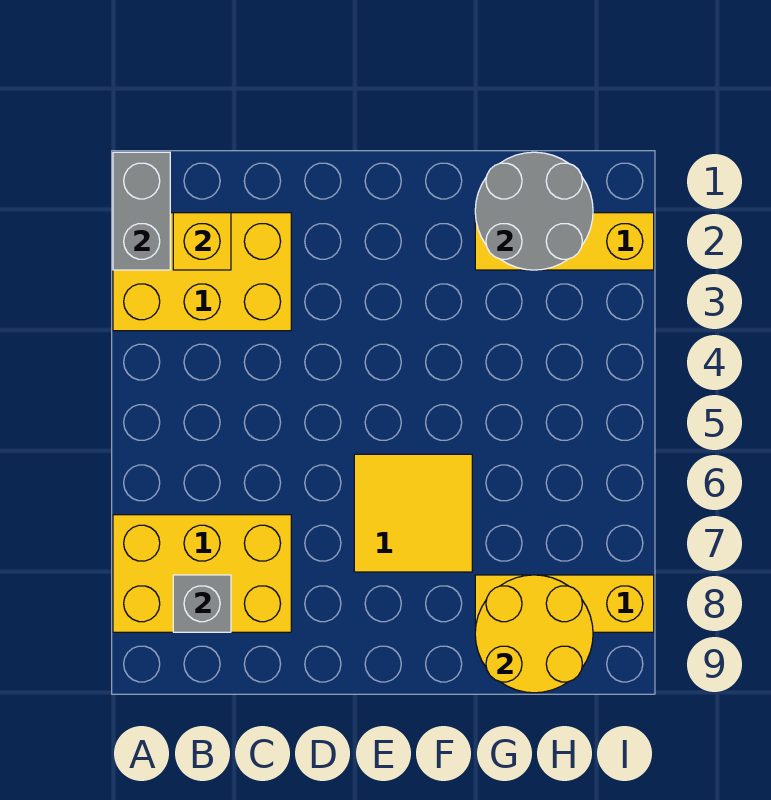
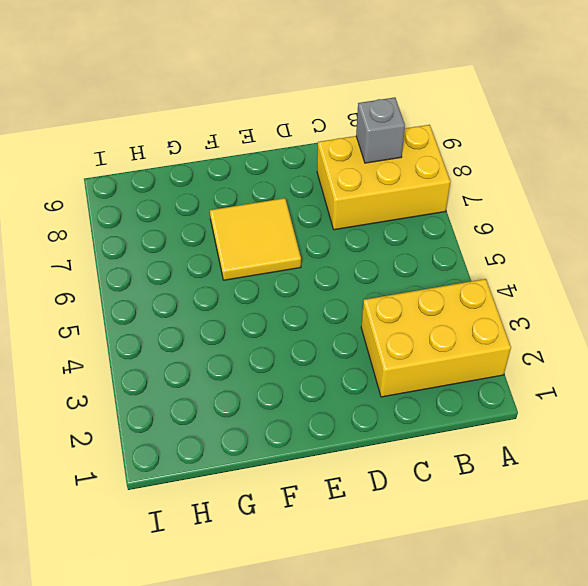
none -> yellow 1x3 brick [475,213,654,270]
none -> yellow 1x3 brick [475,575,654,632]

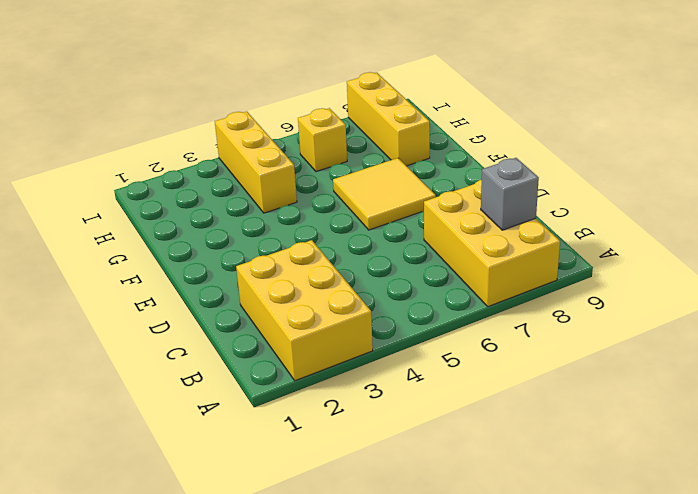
yellow 1x3 brick [215,112,297,213] -> yellow 1x3 brick moved to [475,213,654,270]
yellow 1x1 brick [298,108,347,172] -> yellow 1x1 brick moved to [173,213,231,270]
none -> grey 1x2 brick [113,152,170,270]
none -> grey 2x2 round brick [475,152,593,270]

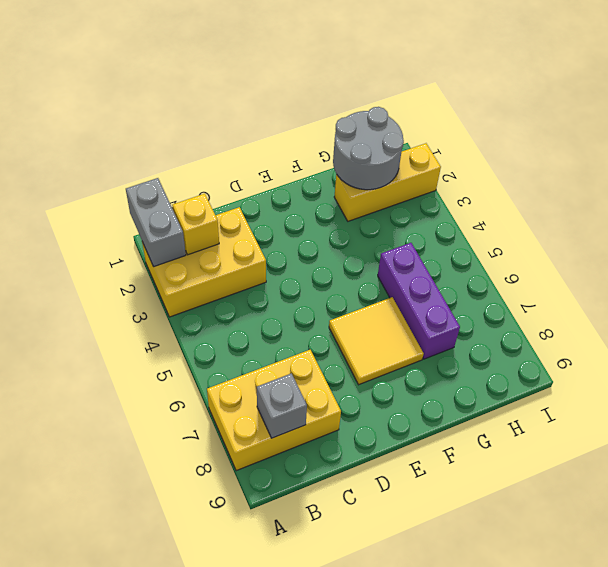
purple 1x3 brick [378,243,460,359] -> none
none -> yellow 1x3 brick [475,575,654,632]
none -> yellow 2x2 round brick [475,575,593,693]

